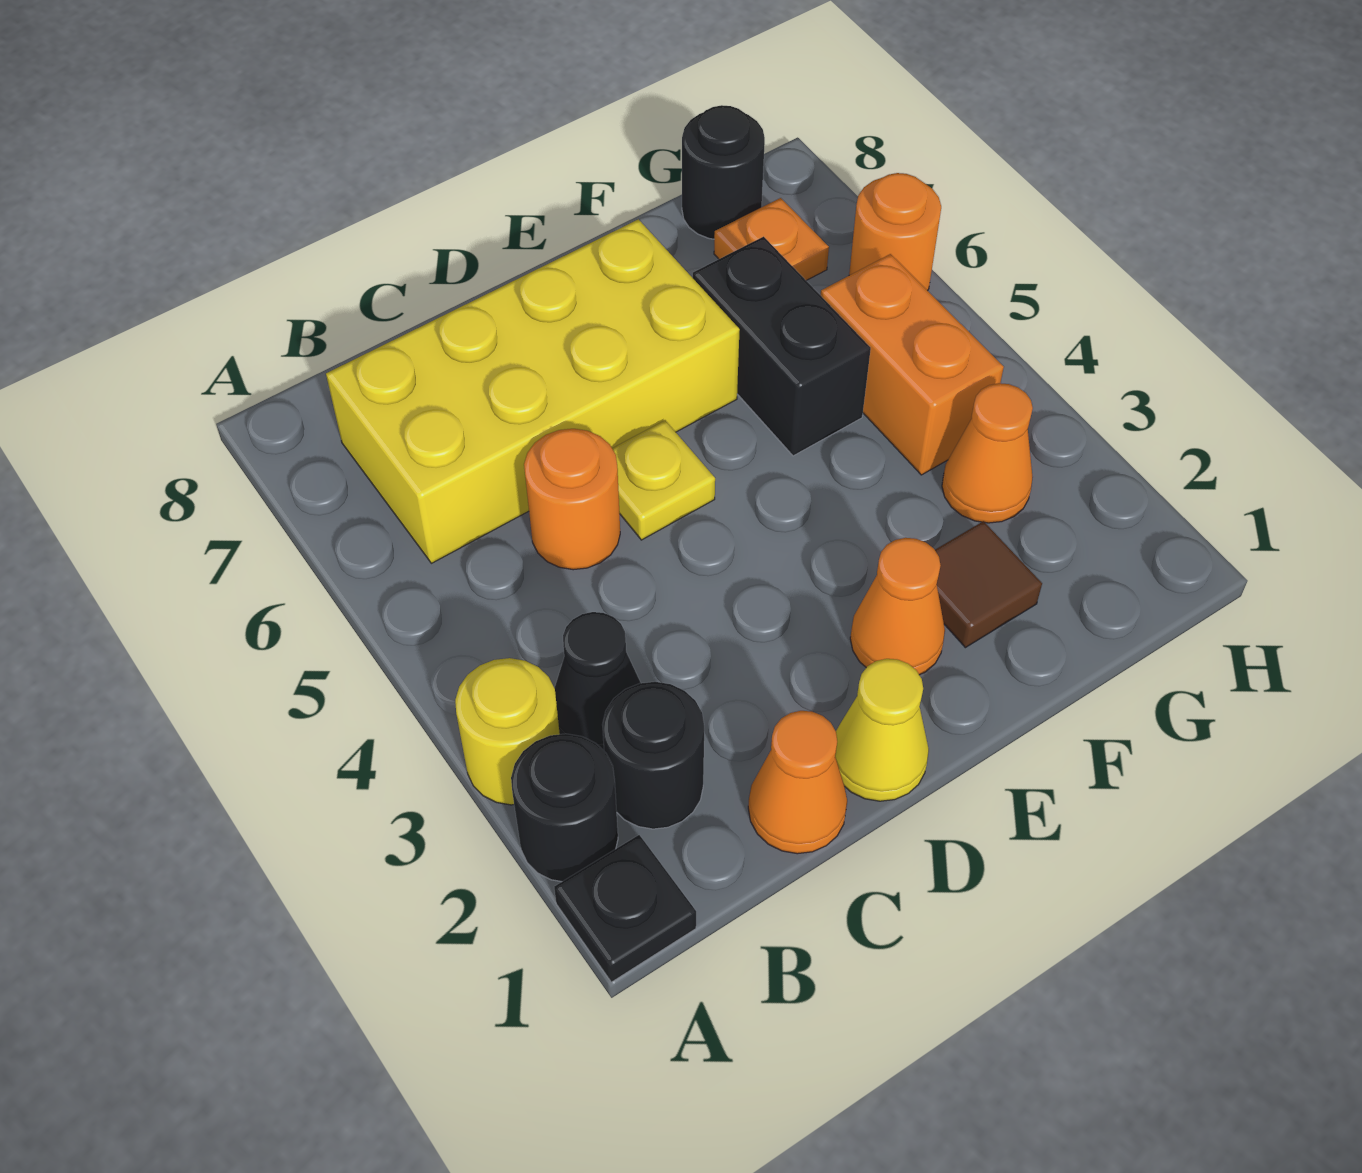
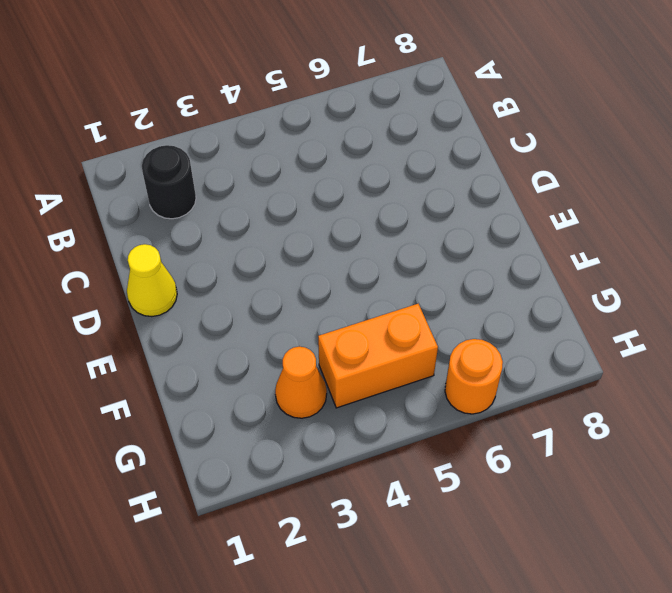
none -> black 1x1 plate [554,835,696,982]
none -> black 1x1 round brick [511,734,618,882]
none -> yellow 1x1 round brick [455,658,560,805]

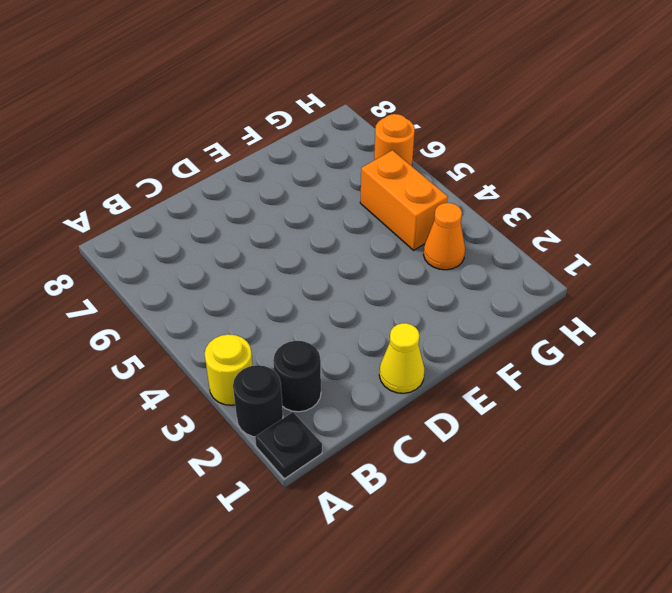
none -> black 1x1 cone [555,612,641,751]
none -> yellow 2x4 brick [326,219,740,563]
none -> orange 1x1 cone [748,711,847,854]

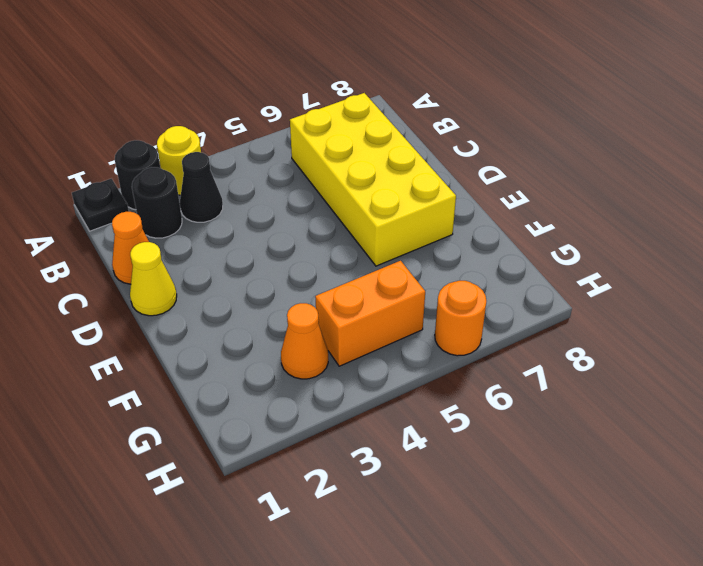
none -> orange 1x1 round brick [524,429,620,570]
none -> yellow 1x1 plate [612,420,715,540]
none -> orange 1x1 cone [850,538,945,675]

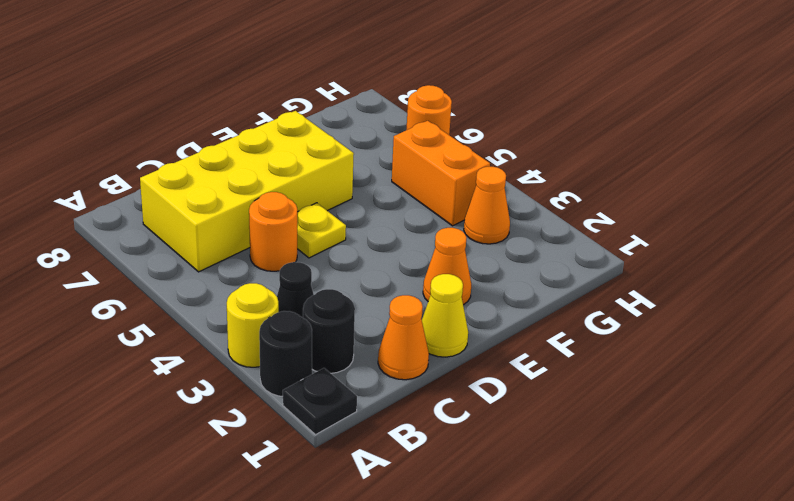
none -> brown 1x1 tile [935,521,1042,648]
none -> black 1x2 brick [693,237,871,456]
none -> orange 1x1 plate [714,198,829,281]

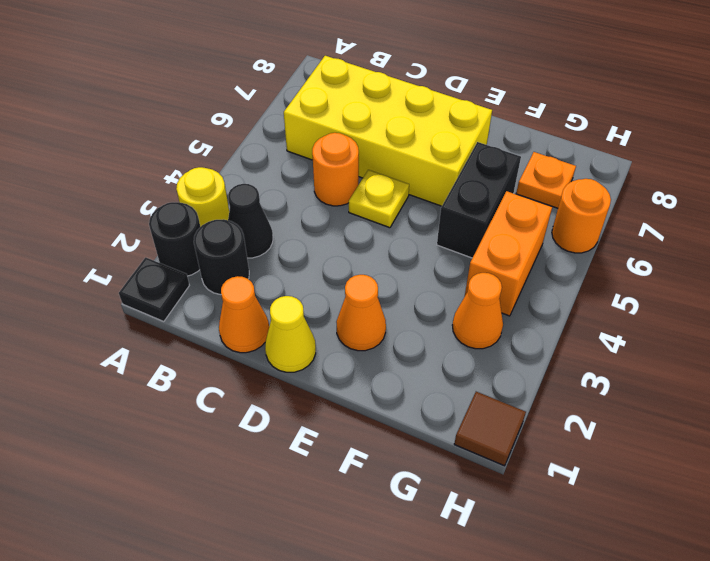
brown 1x1 tile [454,392,526,466] -> brown 1x1 tile moved to [935,521,1042,648]
none -> black 1x1 round brick [682,105,765,239]

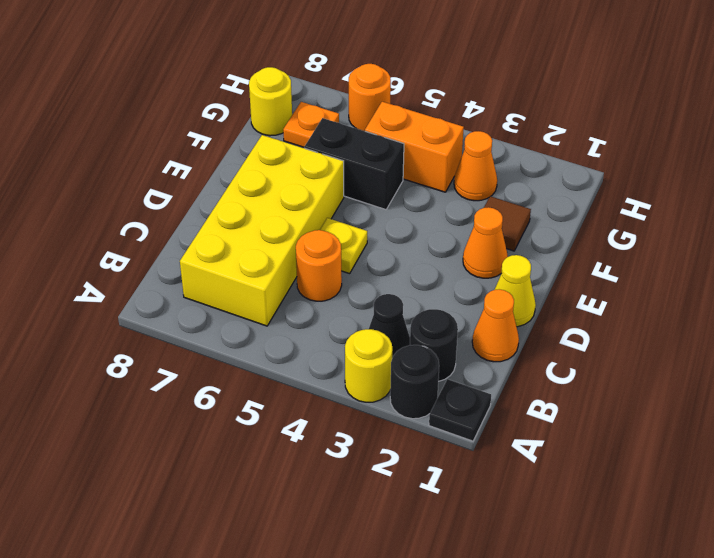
yellow 1x1 round brick [249,67,292,136] -> black 1x1 round brick [682,105,765,239]

